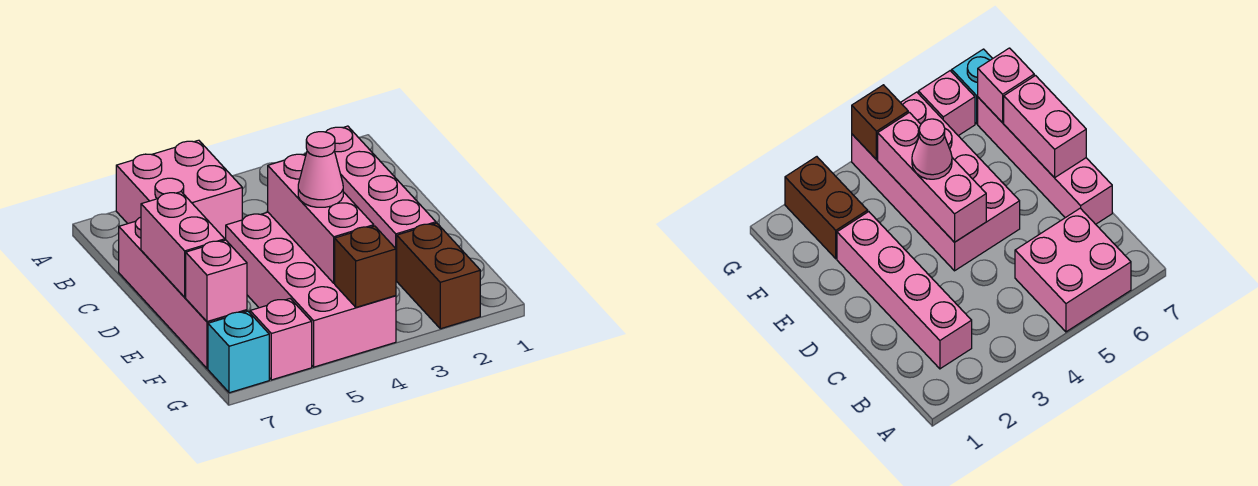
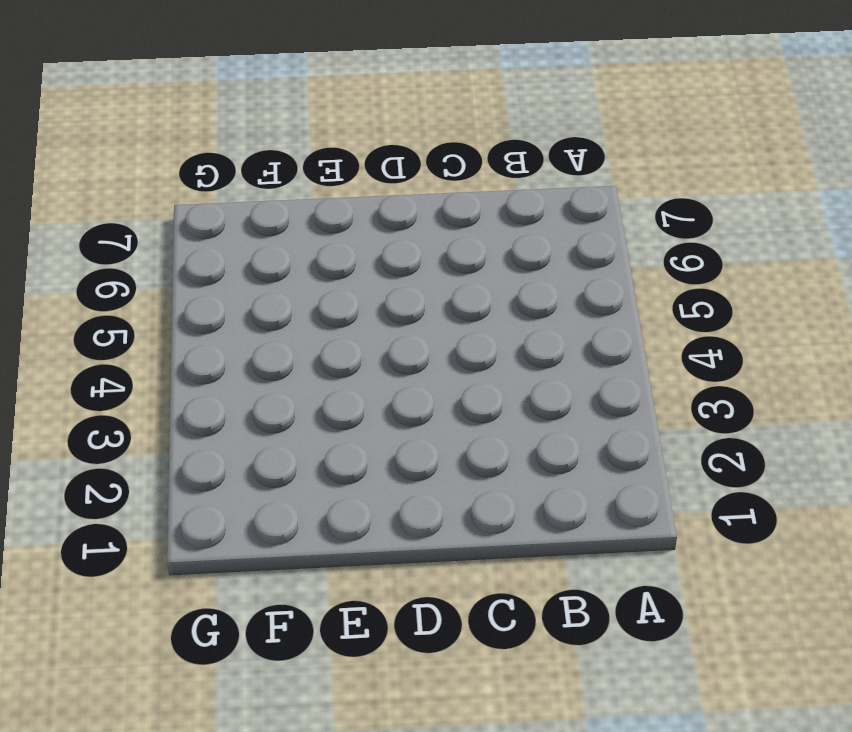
none -> pink 2x2 brick [116,140,242,239]
none -> pink 1x4 brick [326,126,436,280]
none -> pink 1x4 brick [119,217,247,368]

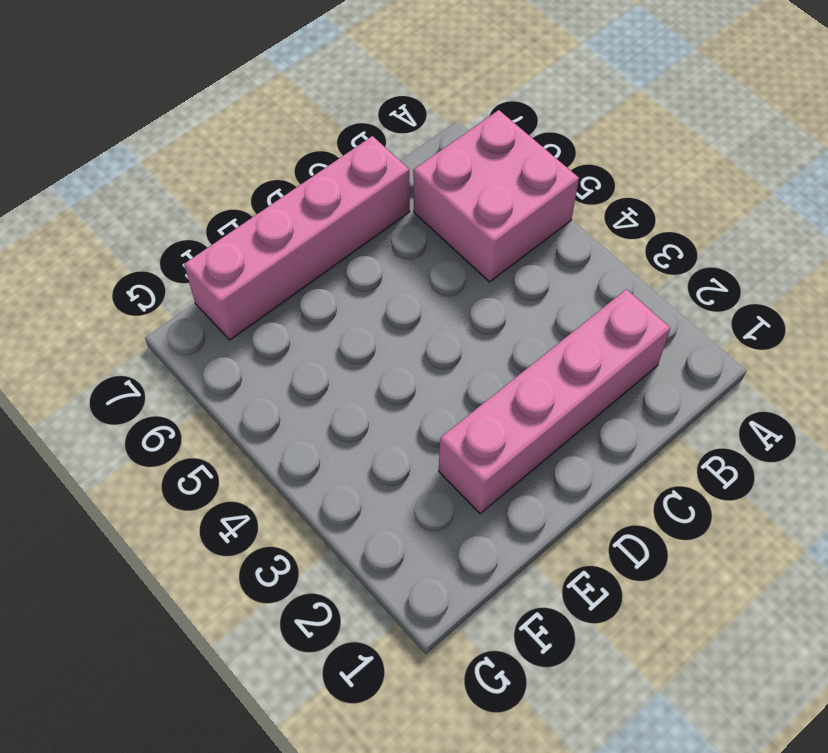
none -> pink 2x4 brick [226,212,396,367]
none -> brown 1x2 brick [397,223,480,329]
none -> pink 1x1 brick [250,299,312,380]

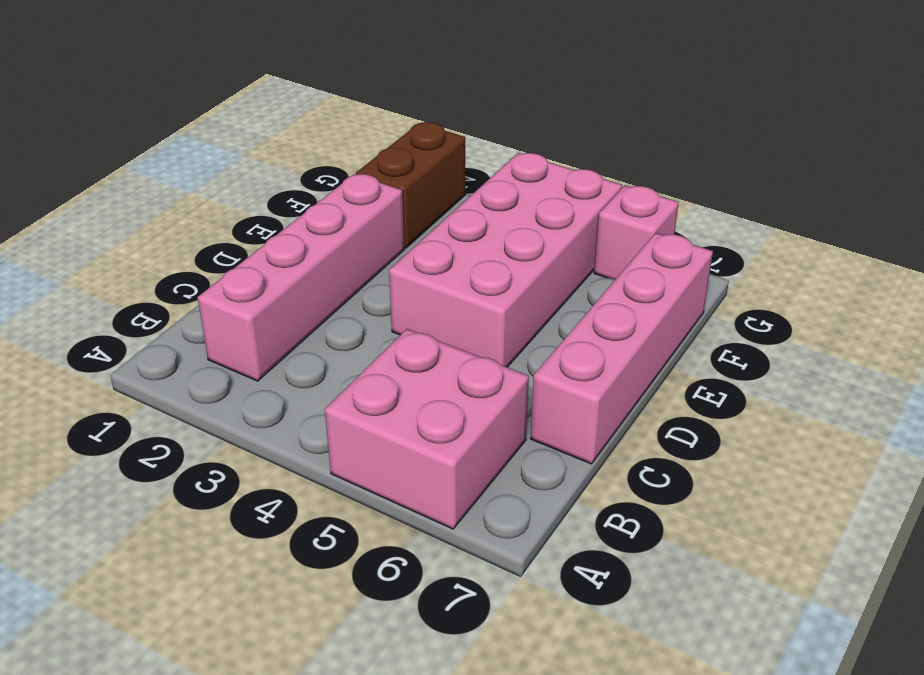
none -> cyan 1x1 brick [208,311,269,393]
none -> pink 1x3 brick [268,154,374,283]
none -> pink 1x2 brick [141,192,225,297]

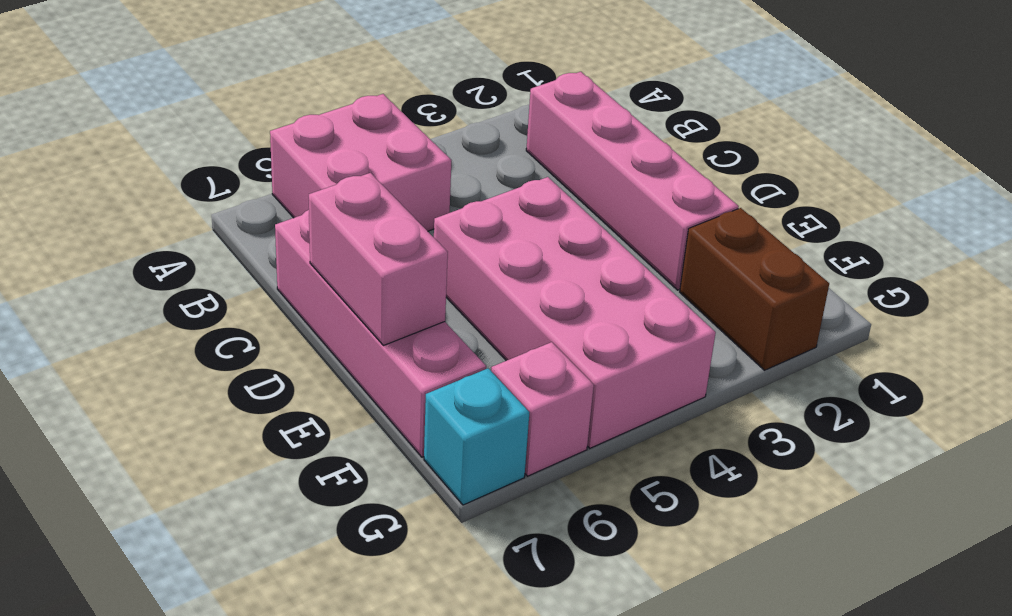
none -> pink 1x3 brick [268,154,374,283]
none -> pink 1x1 brick [186,240,247,322]
none -> brown 1x1 brick [335,226,396,307]

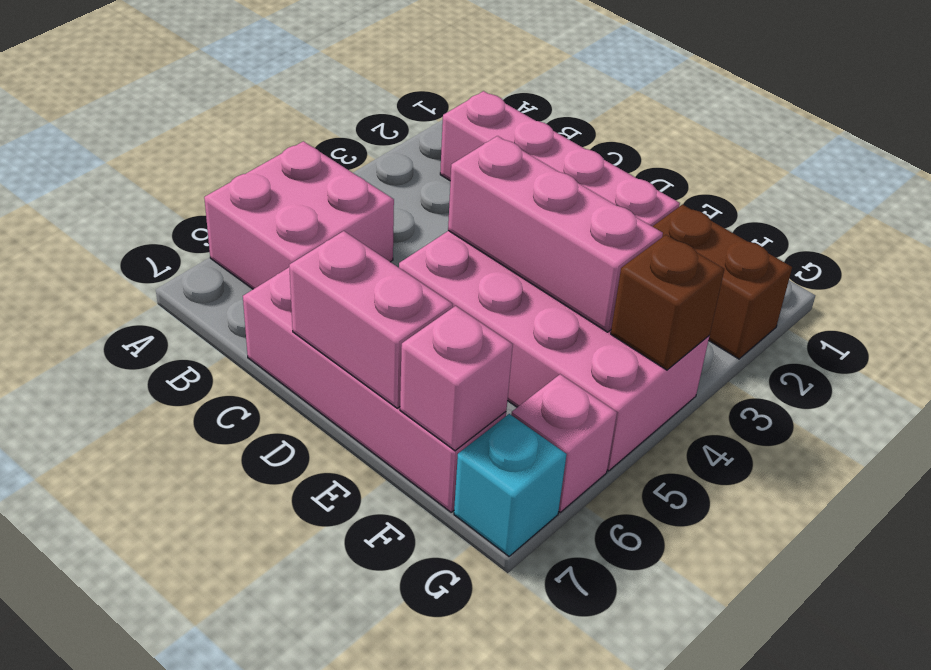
none -> pink 1x1 cone [298,132,343,207]

